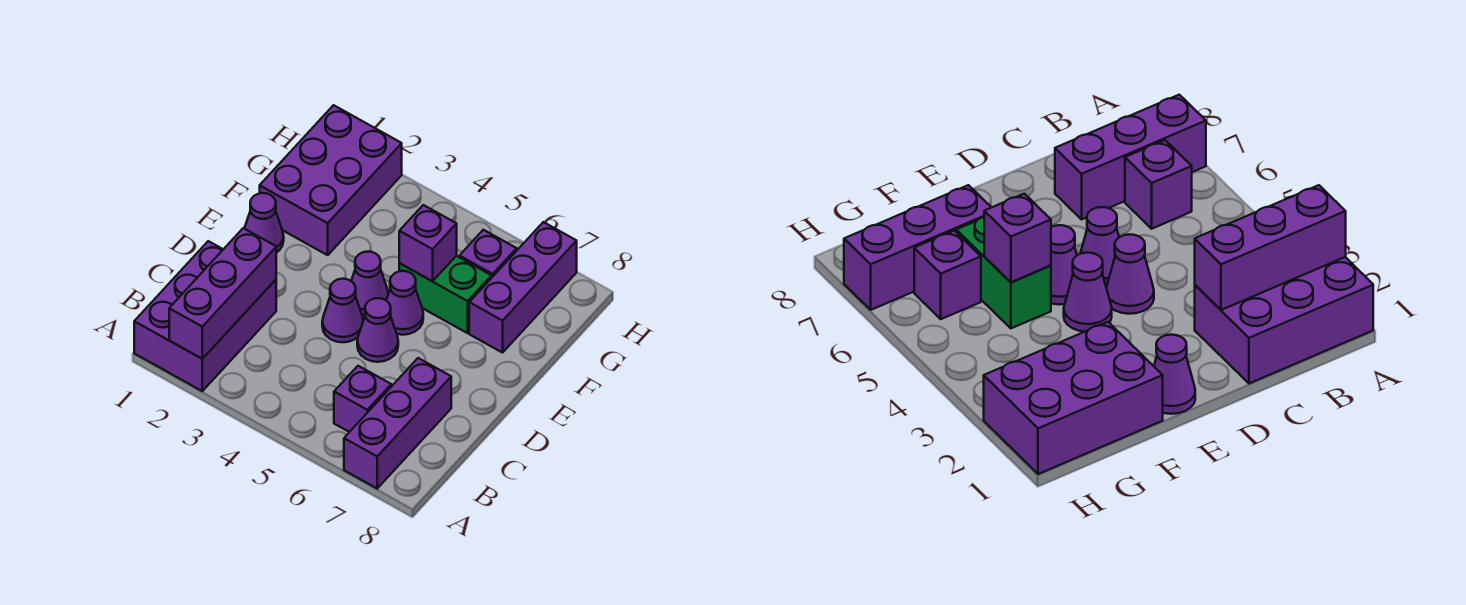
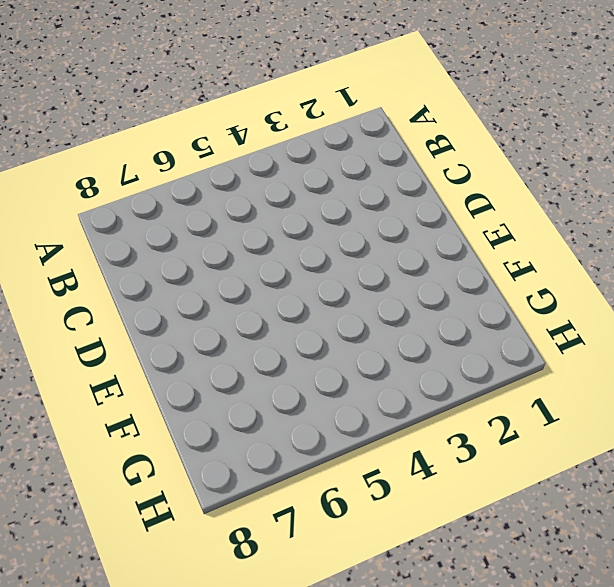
none -> purple 2x3 brick [134,241,276,391]
none -> purple 1x3 brick [344,358,451,488]
none -> purple 1x1 brick [334,366,391,432]

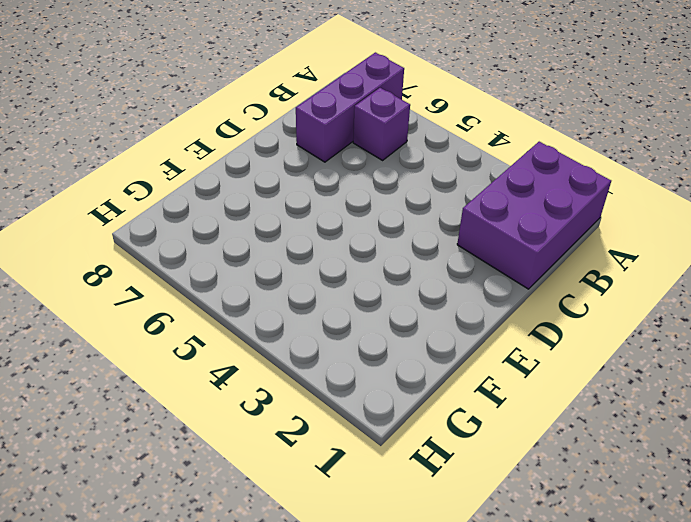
none -> purple 1x1 cone [322,279,363,342]
none -> purple 1x1 cone [357,298,398,362]
none -> purple 1x1 cone [244,193,284,253]

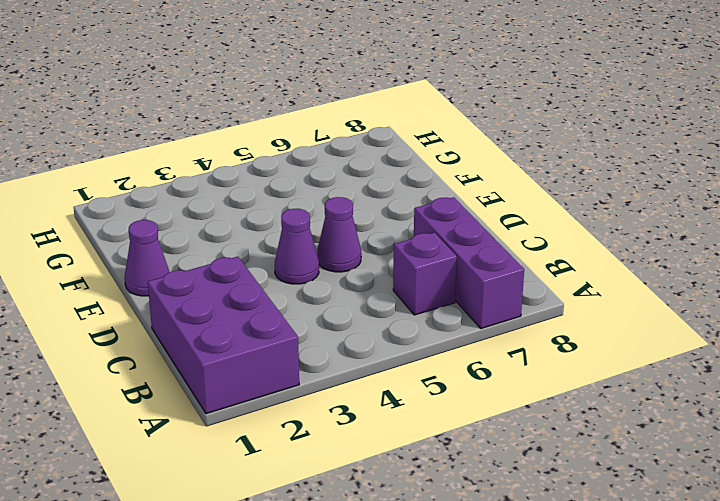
none -> purple 1x1 cone [351,252,388,315]
none -> purple 1x1 cone [386,271,423,335]
none -> purple 2x3 brick [260,105,402,255]

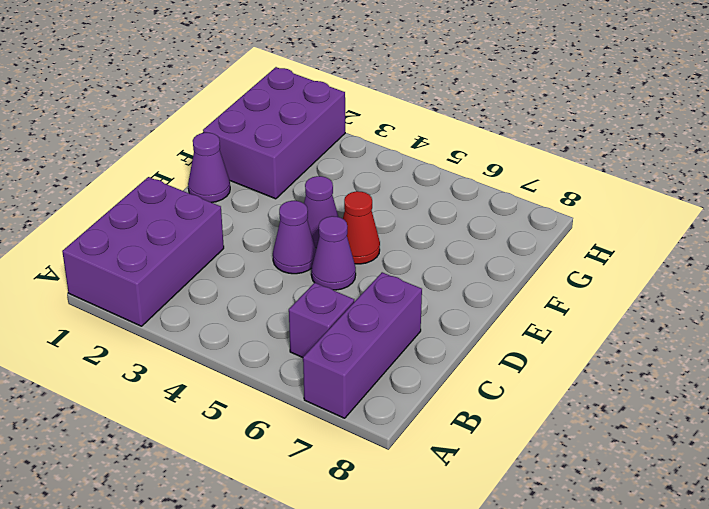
red 1x1 cone [343,191,380,264] -> purple 1x1 cone [386,271,423,335]
none -> green 1x2 brick [399,256,492,333]
none -> purple 1x3 brick [469,222,577,353]
none -> purple 1x1 brick [459,230,517,277]

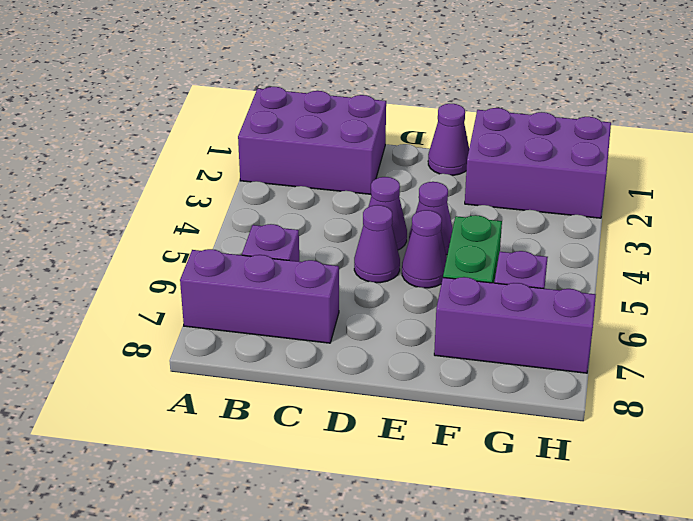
none -> purple 1x3 brick [169,228,276,359]
none -> purple 1x1 brick [399,205,457,281]

